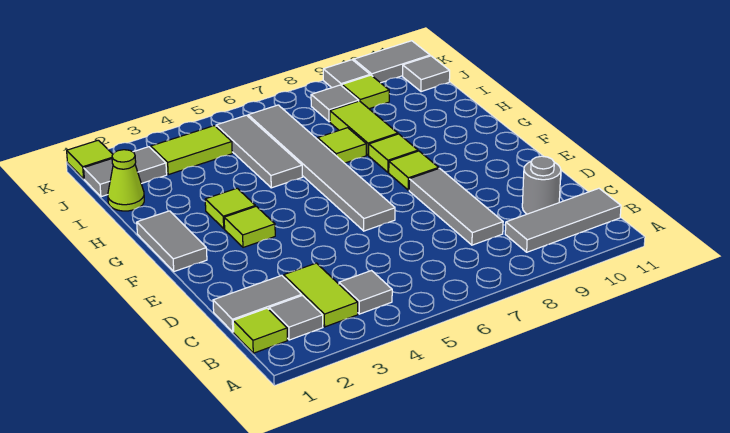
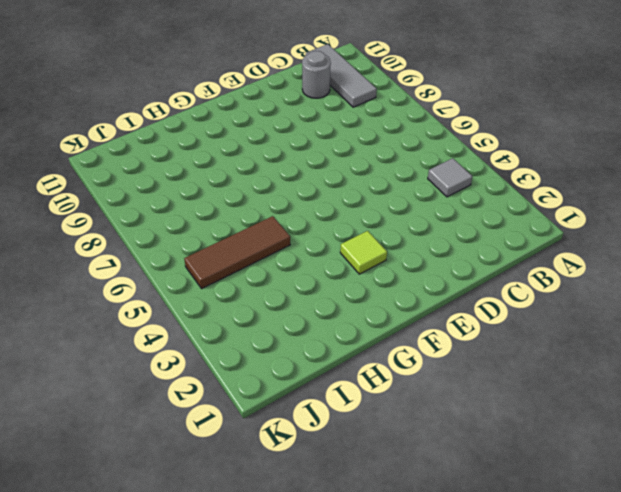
brown 1x3 tile [184,216,290,288] -> grey 1x3 tile [216,115,302,188]
none -> lime 1x1 tile [233,308,287,353]
none -> grey 1x1 tile [269,296,323,340]
none -> lime 1x2 tile [284,263,358,327]

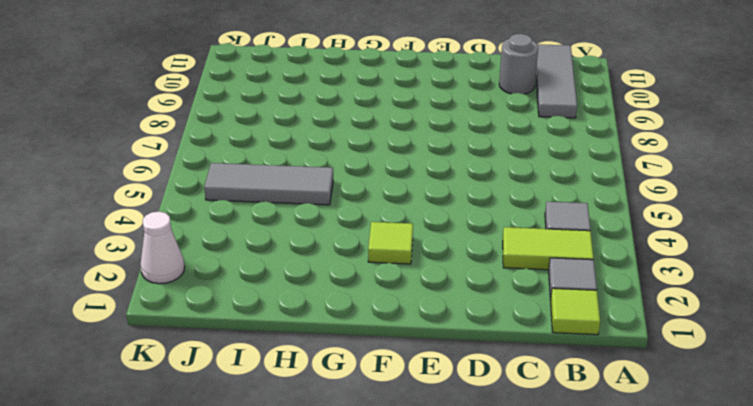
white 1x1 cone [141,212,184,284] -> none
none -> grey 1x2 tile [213,275,302,332]
none -> grey 1x3 tile [409,168,503,245]
none -> grey 1x6 tile [248,105,395,231]

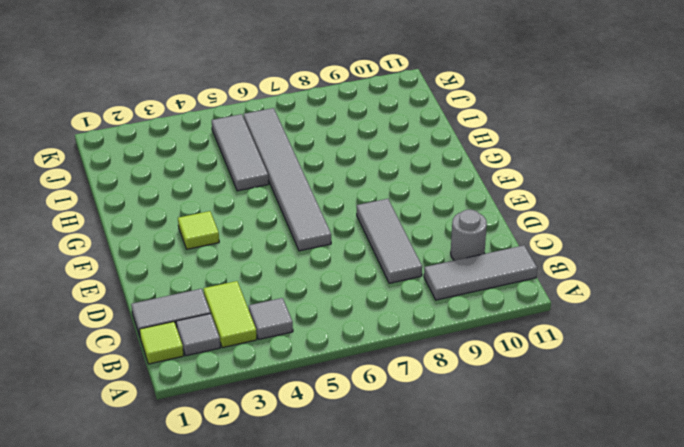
none -> grey 1x2 tile [137,211,207,271]
none -> lime 1x1 tile [389,151,439,190]
none -> lime 1x1 tile [205,188,255,229]

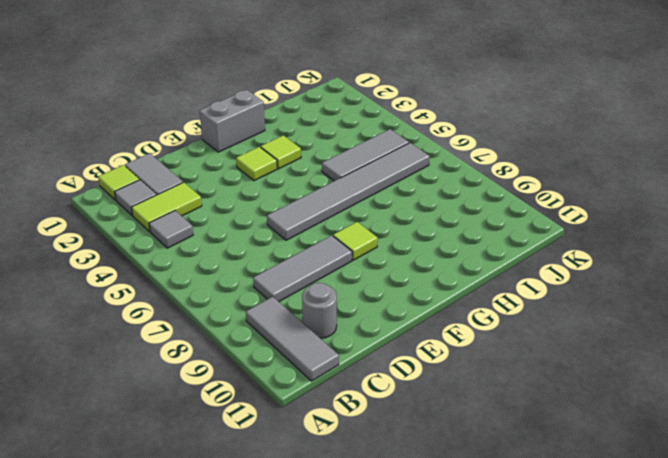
grey 1x2 brick [200,90,265,152] -> grey 1x2 tile [137,211,207,271]
none -> lime 1x1 tile [369,134,418,172]
none -> lime 1x1 tile [318,128,366,163]
none -> lime 1x2 tile [330,101,398,155]

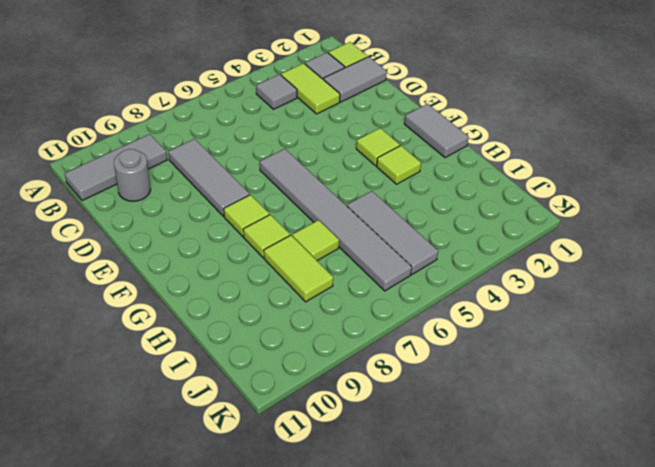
none -> lime 1x1 cone [108,150,144,211]
none -> grey 1x2 tile [84,147,167,197]
none -> lime 1x2 tile [151,126,232,175]

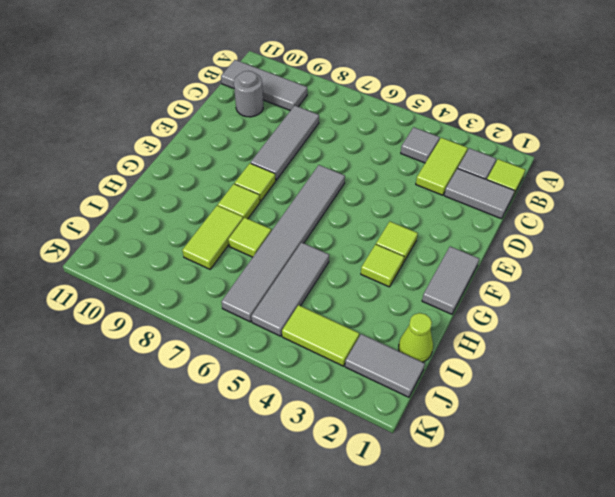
none -> grey 1x1 tile [311,85,359,122]
none -> lime 1x1 tile [342,75,389,109]
none -> grey 1x1 tile [403,56,450,92]

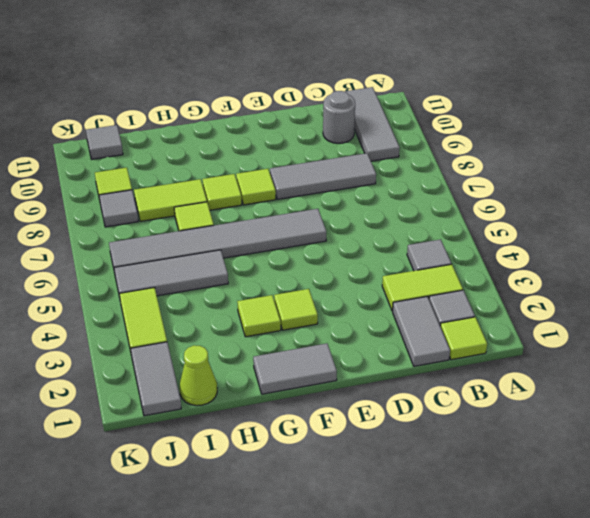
none -> lime 1x1 tile [67,140,113,179]
none -> grey 1x1 tile [323,60,370,88]
none -> grey 1x2 tile [354,41,430,83]

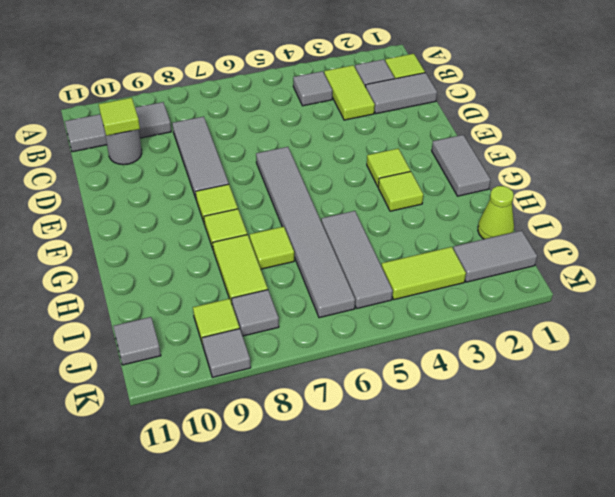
lime 1x1 tile [99,98,140,136] -> lime 1x1 tile moved to [67,140,113,179]
none -> grey 1x2 tile [354,41,430,83]

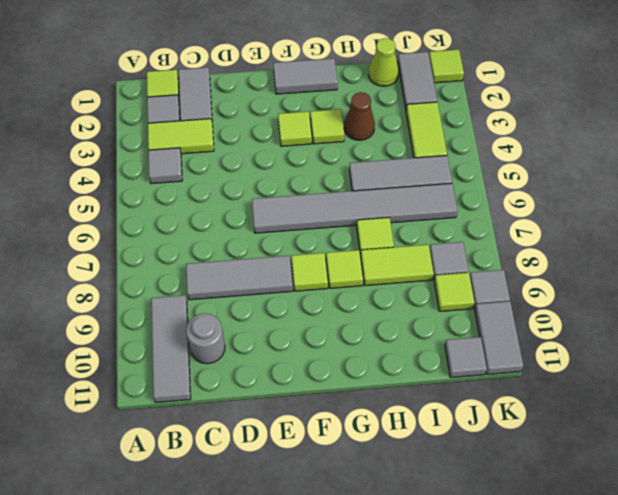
brown 1x1 cone [344,92,375,140] -> none

